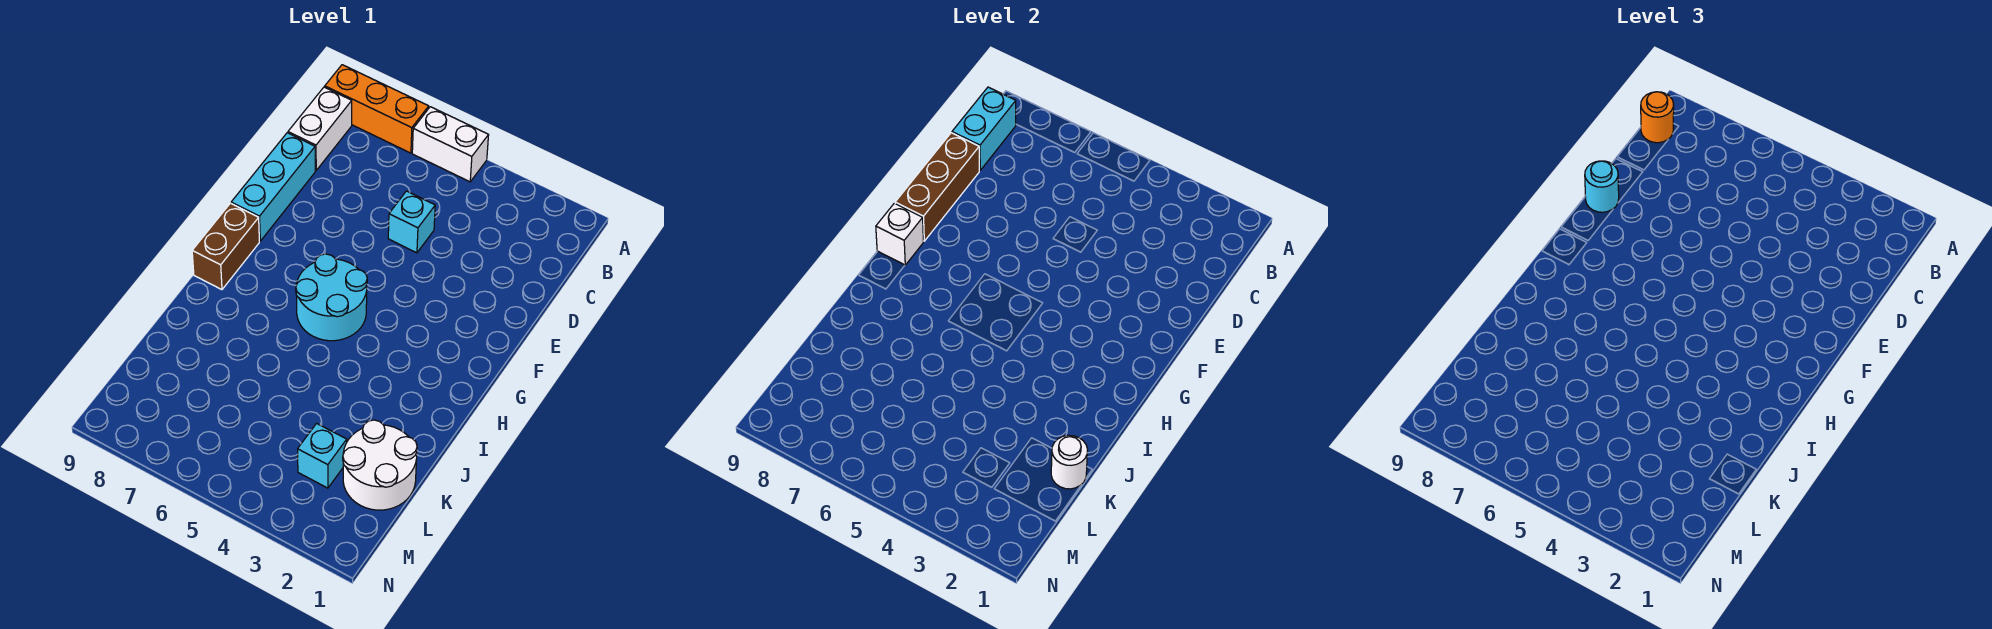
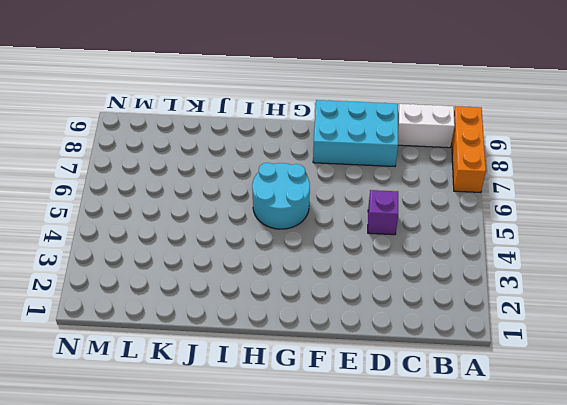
purple 1x1 brick [368,190,398,235] -> cyan 1x1 brick [388,191,435,253]
cyan 2x3 brick [313,100,398,166] -> cyan 1x3 brick [231,133,315,241]
none -> white 1x2 brick [412,107,489,182]
none -> brown 1x2 brick [192,203,259,290]
none -> white 2x2 round brick [343,420,417,510]

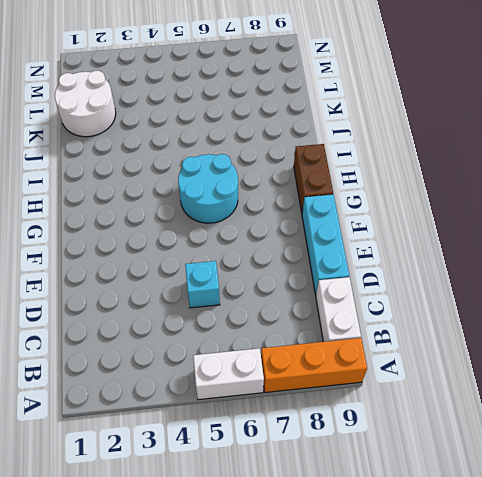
none -> cyan 1x1 brick [298,423,347,488]
none -> cyan 1x2 brick [952,87,1016,170]
none -> brown 1x3 brick [895,133,979,241]

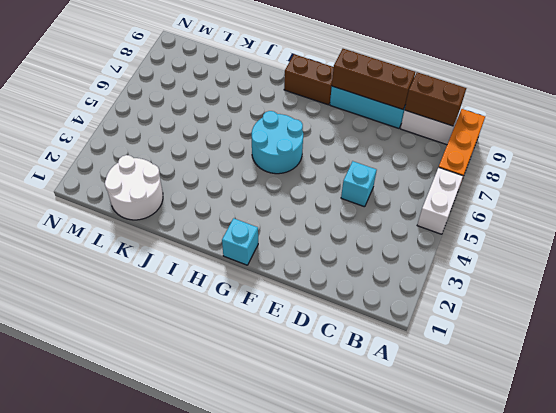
brown 1x2 brick [405,72,466,126] -> cyan 1x2 brick [952,87,1016,170]
cyan 1x1 brick [222,218,258,265] -> cyan 1x1 brick moved to [298,423,347,488]
none -> white 1x1 brick [876,203,923,265]
none -> white 1x1 round brick [1051,435,1088,489]
none -> orange 1x1 round brick [1641,92,1674,143]

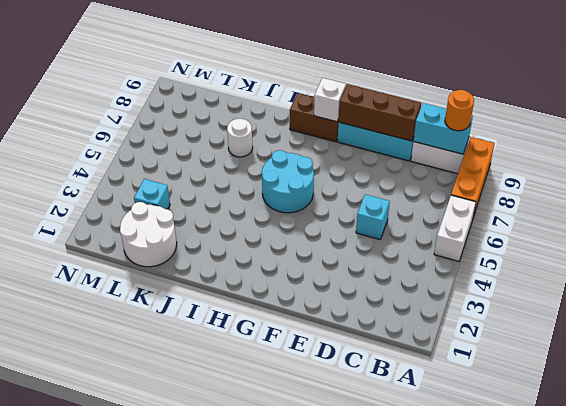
white 1x1 round brick [227,119,253,157] -> white 1x1 round brick moved to [1051,435,1088,489]
none -> cyan 1x1 round brick [1585,161,1619,212]

